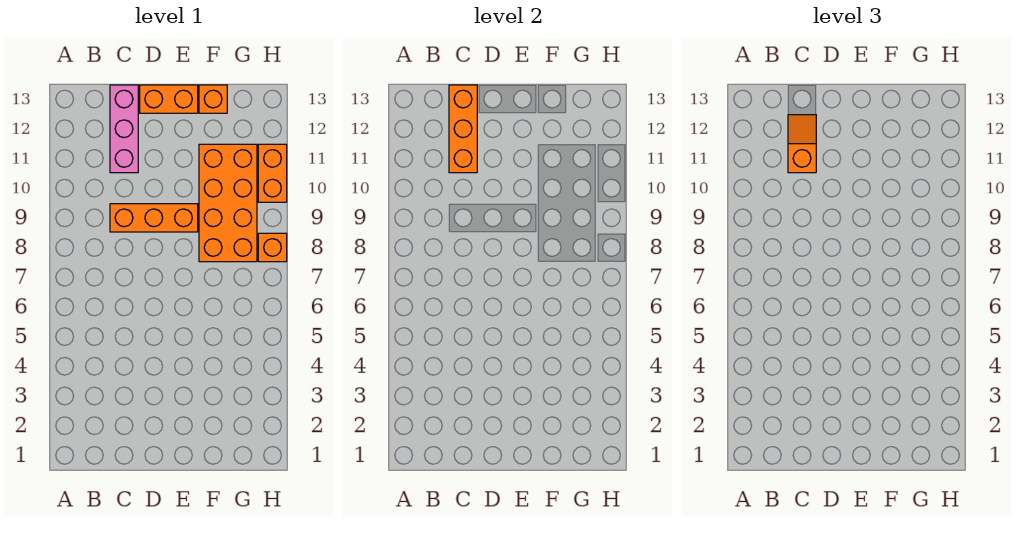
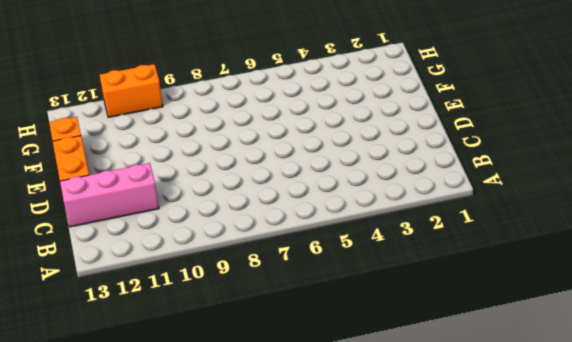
none -> orange 1x3 brick [110,204,198,232]
none -> orange 2x4 brick [199,144,257,262]

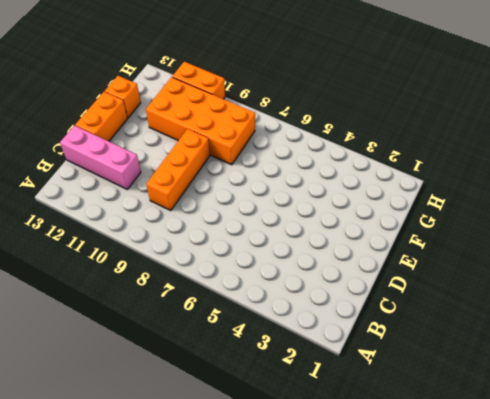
none -> orange 1x1 brick [258,233,287,262]
none -> orange 1x3 brick [449,85,477,173]

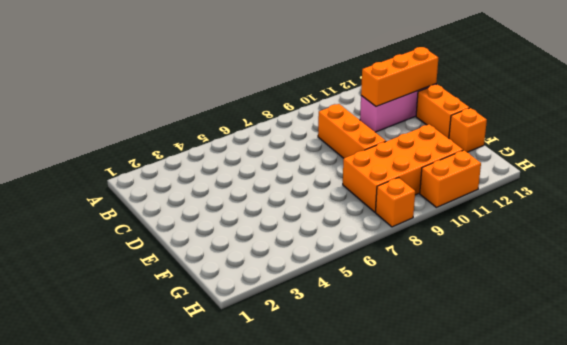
none -> orange 1x2 slope [788,115,816,173]

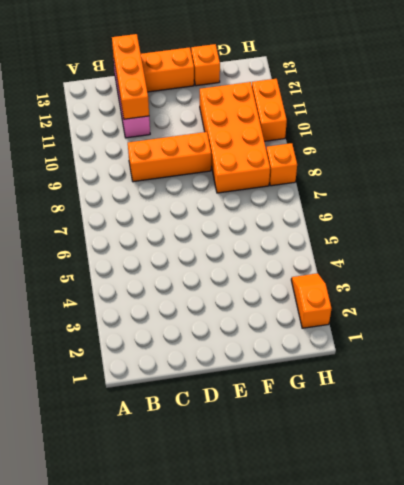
orange 1x2 slope [291,273,332,328] -> orange 1x2 slope moved to [788,115,816,173]

